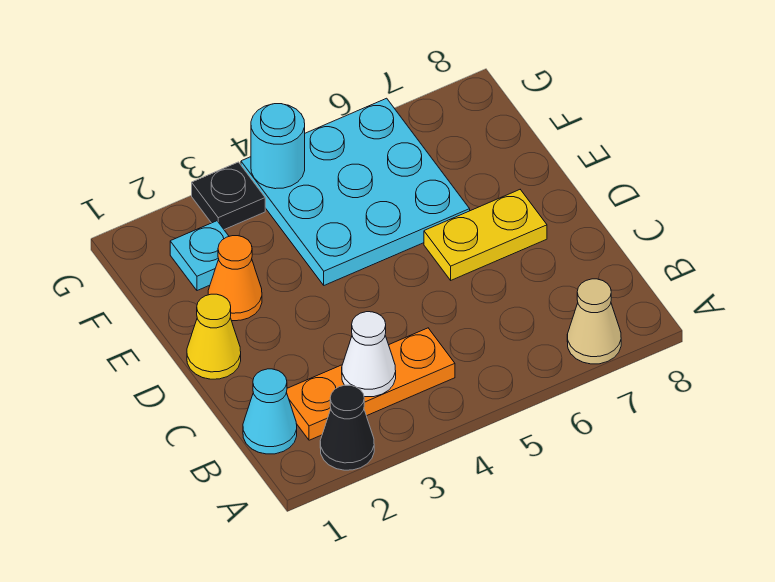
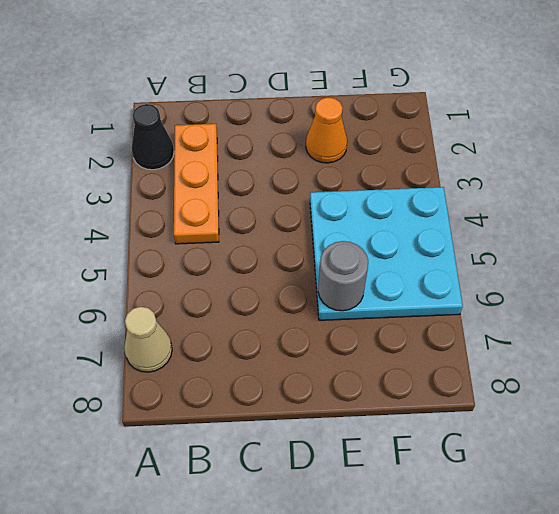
grey 1x1 round brick [318,241,368,311] -> none
none -> cyan 1x1 cone [243,369,297,454]
none -> yellow 1x1 cone [187,294,241,379]
none -> yellow 1x2 plate [424,190,547,280]

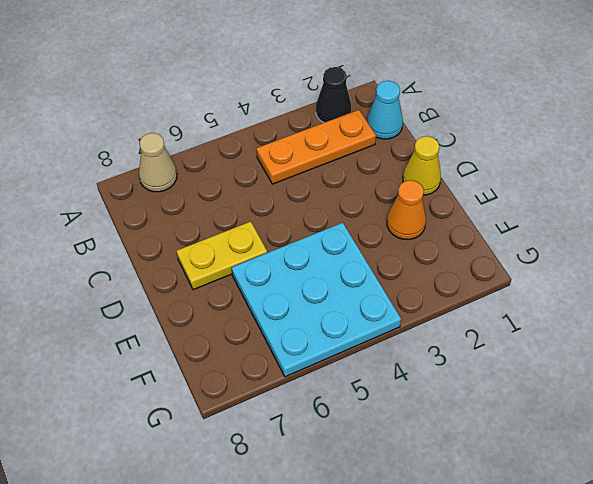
none -> cyan 1x1 plate [170,221,229,291]
none -> black 1x1 plate [192,162,265,230]
none -> white 1x1 cone [342,312,396,397]

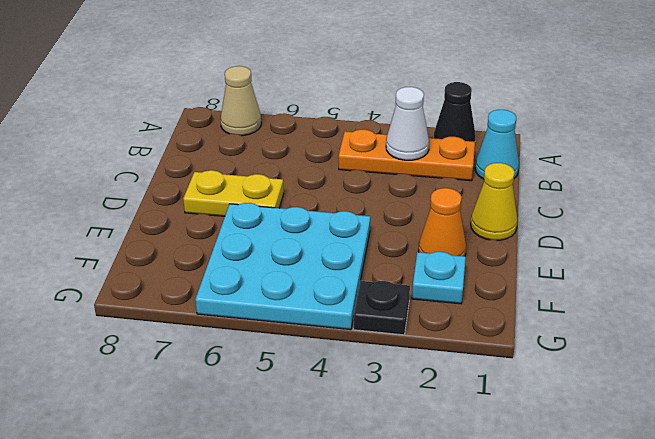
none -> cyan 1x1 round brick [251,104,305,189]

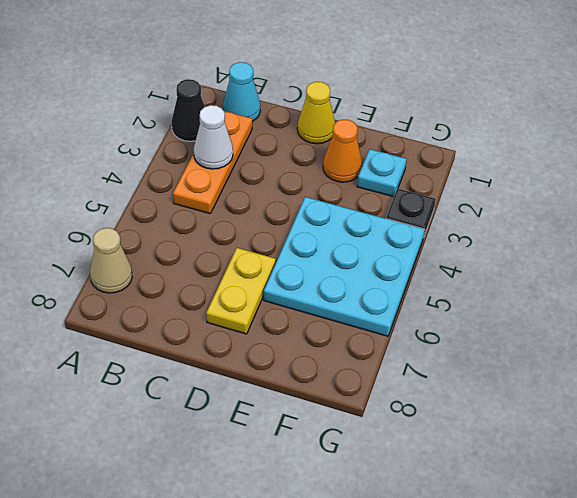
none -> cyan 1x1 round brick [251,104,305,189]

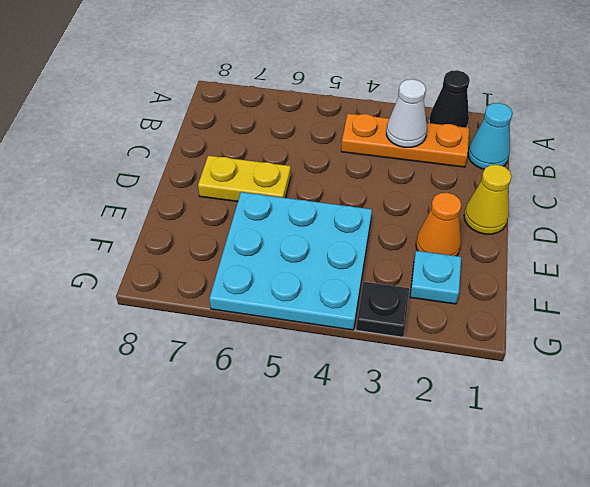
none -> tan 1x1 cone [567,279,621,364]
none -> cyan 1x1 round brick [251,104,305,189]

